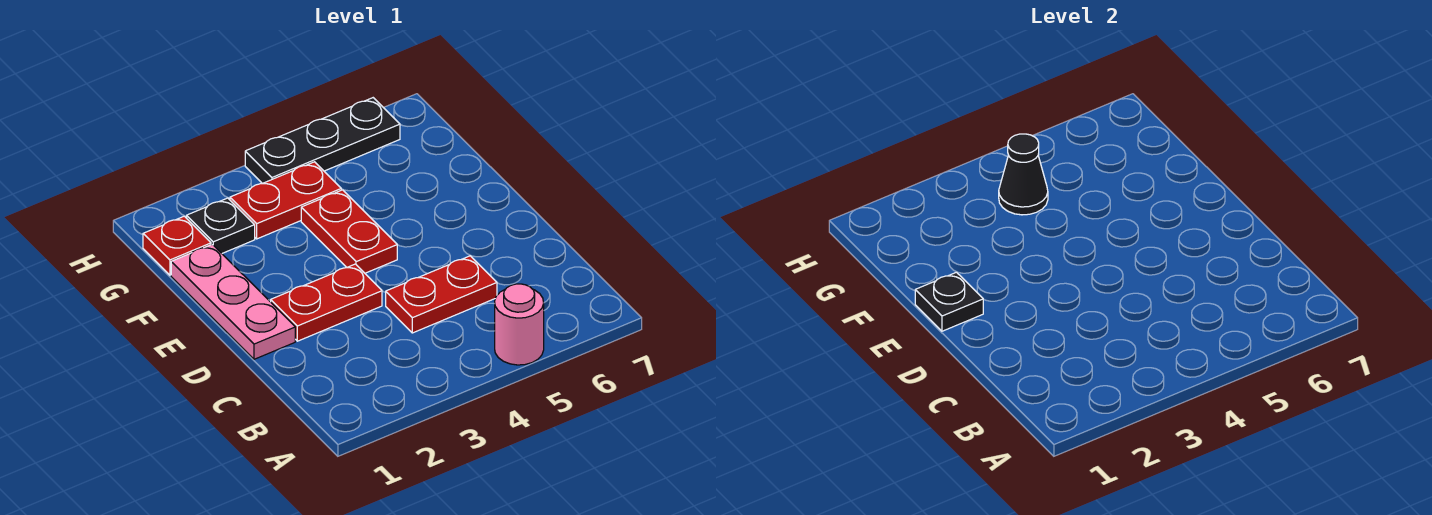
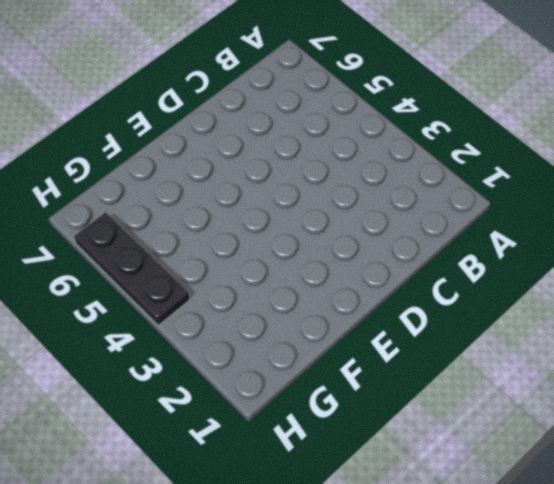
none -> pink 1x1 round brick [495,284,544,365]
none -> red 1x2 plate [386,256,497,333]

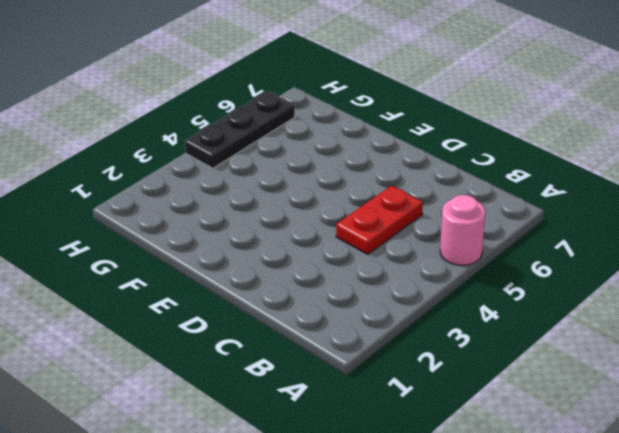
none -> pink 1x3 plate [171,244,295,359]
none -> red 1x2 plate [271,264,382,341]

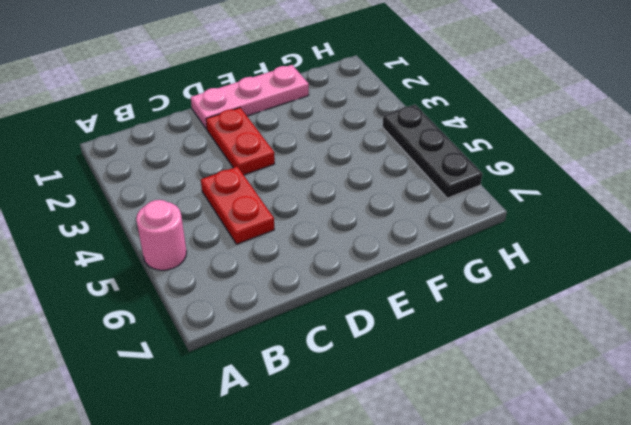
none -> red 1x2 plate [301,190,397,273]
none -> red 1x1 plate [143,216,211,275]

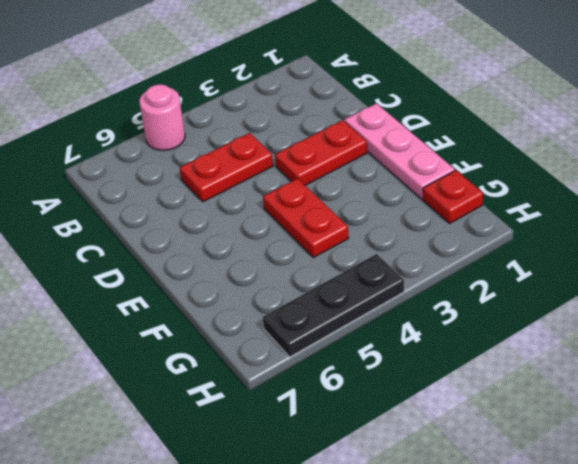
none -> black 1x1 plate [187,198,255,253]
none -> red 1x2 plate [230,162,341,239]

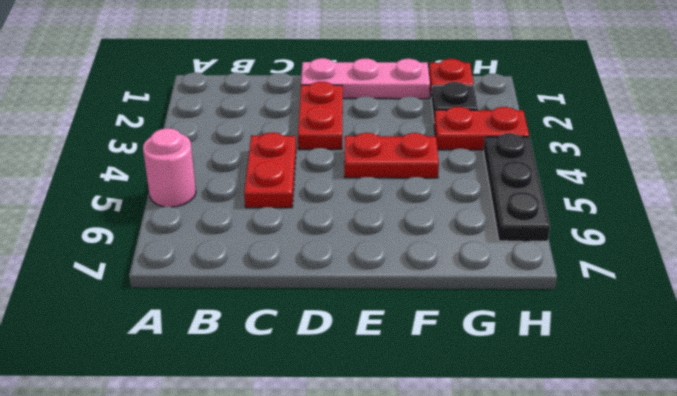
red 1x2 plate [434,107,529,150] -> red 1x2 plate turned to [230,162,341,239]
none -> black 1x1 plate [915,272,983,331]
none -> black 1x1 cone [999,134,1048,215]

